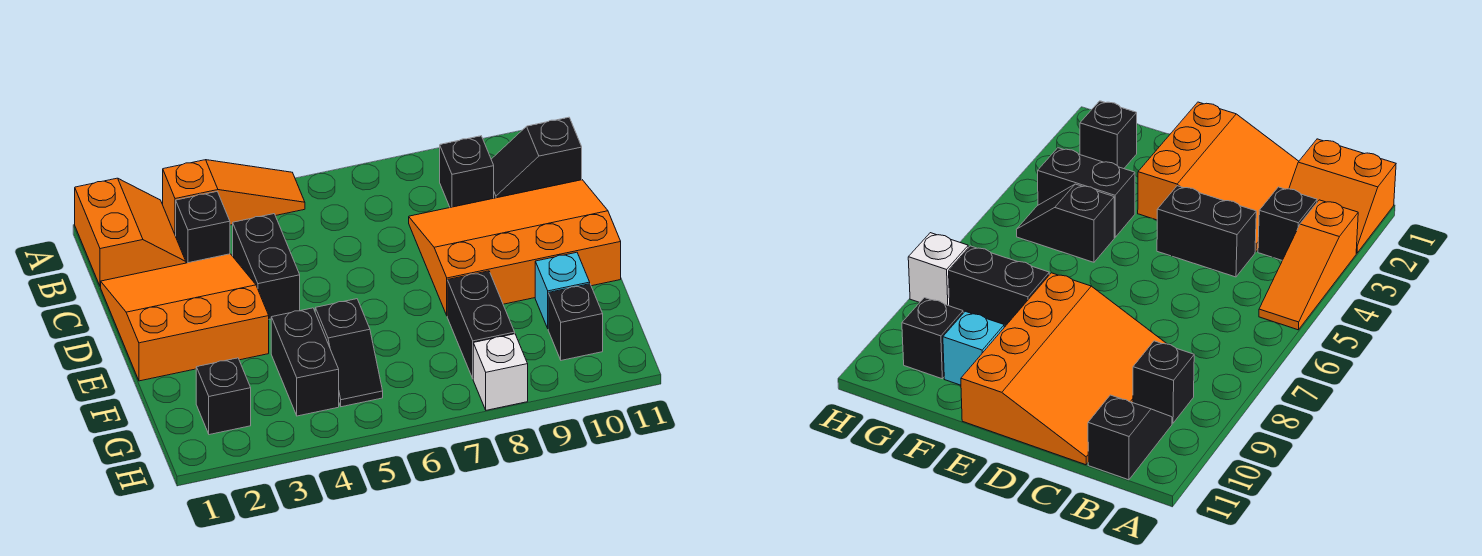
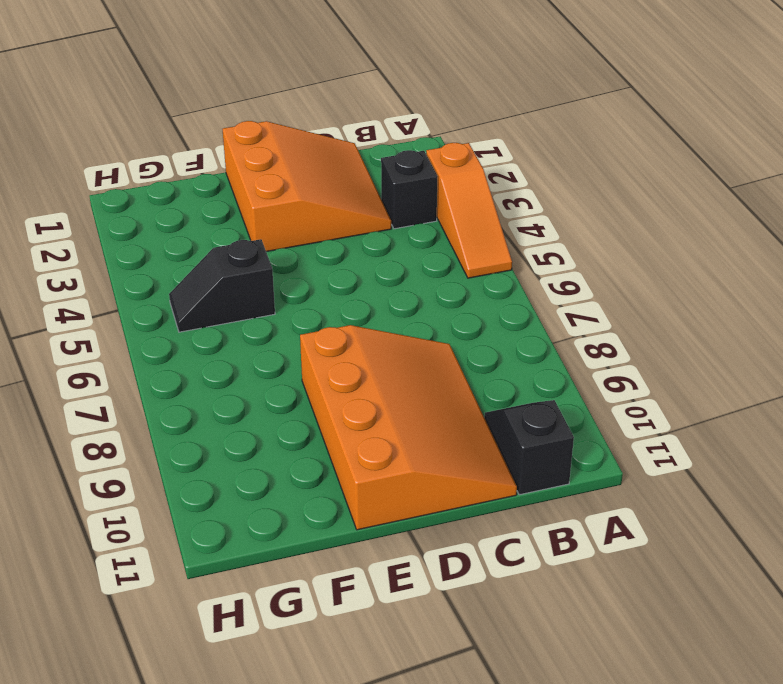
none -> orange 2x2 slope [75,178,186,287]
none -> black 1x1 brick [440,136,494,208]
none -> black 1x2 brick [233,214,300,319]

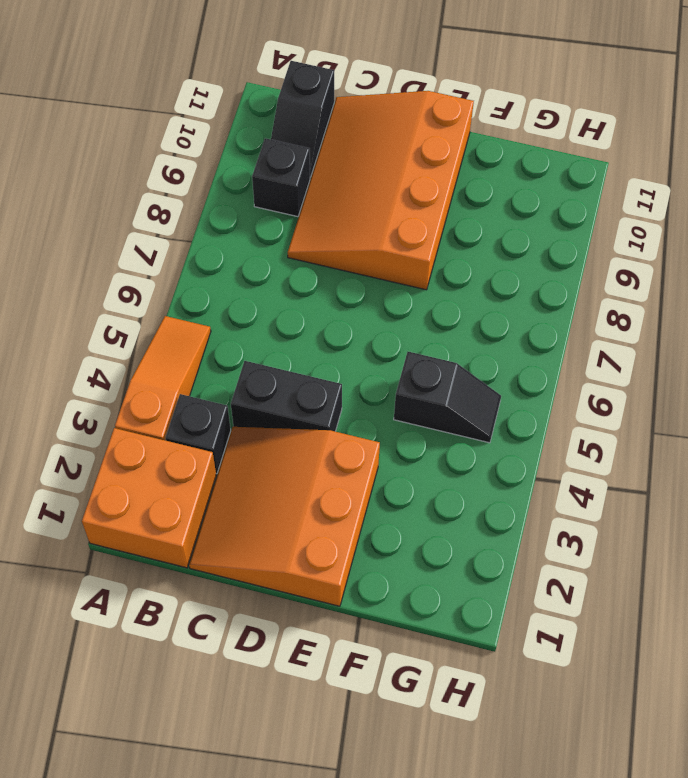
orange 2x2 brick [82,428,216,568] -> orange 2x2 slope [75,178,186,287]
none -> black 1x2 brick [271,308,339,416]
none -> black 1x2 brick [447,271,515,378]
none -> cyan 1x1 brick [535,252,590,328]

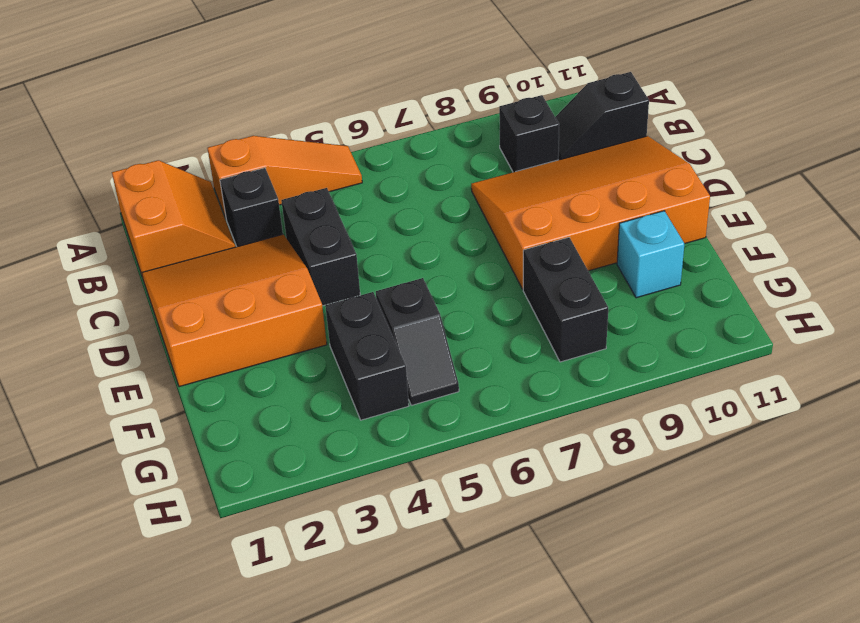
none -> black 1x1 brick [196,358,251,435]
none -> black 1x1 brick [548,284,603,360]
none -> white 1x1 brick [473,334,528,410]

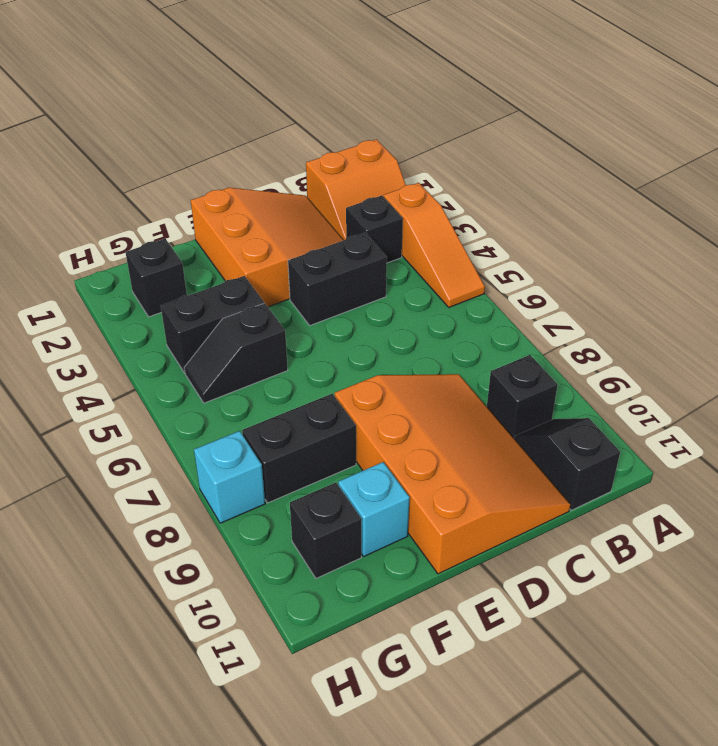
cyan 1x1 brick [194,431,265,523] -> white 1x1 brick [473,334,528,410]

